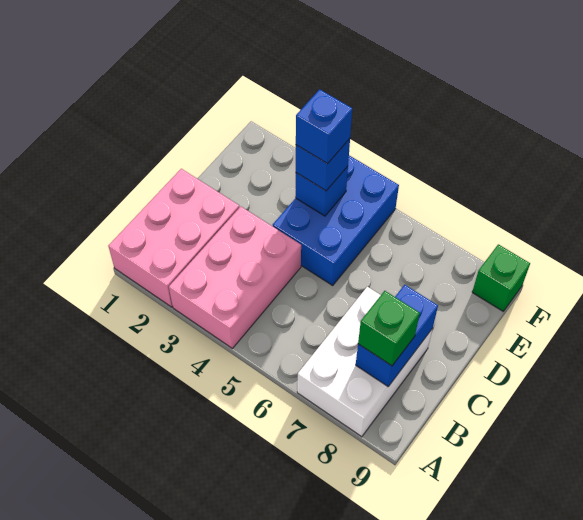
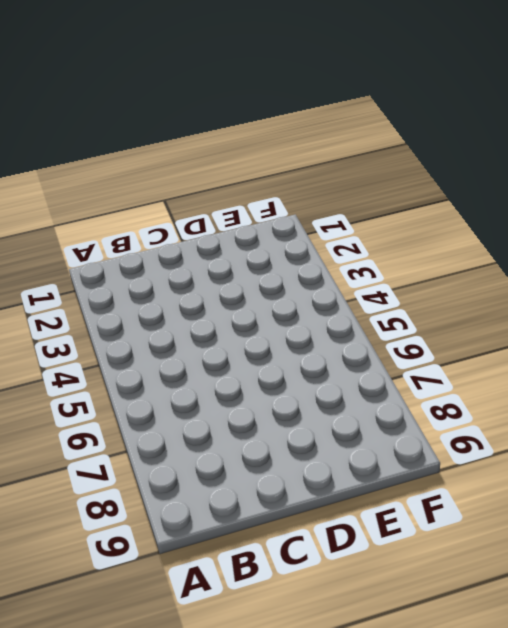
none -> pink 2x3 brick [108,169,239,307]
none -> pink 2x3 brick [169,207,301,348]

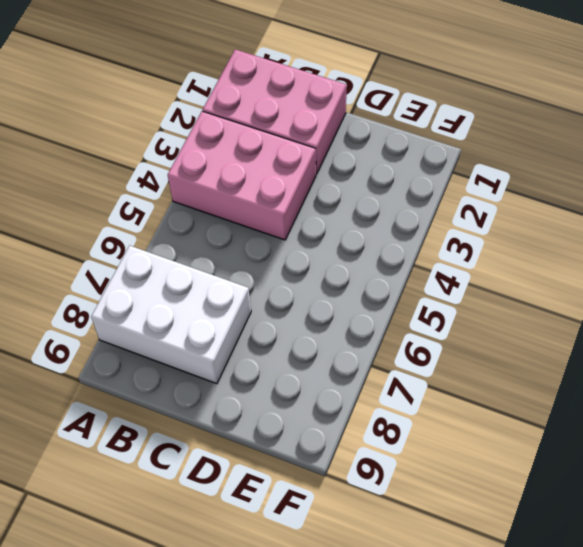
none -> blue 2x3 brick [273,155,399,285]
none -> green 1x1 brick [472,244,530,311]

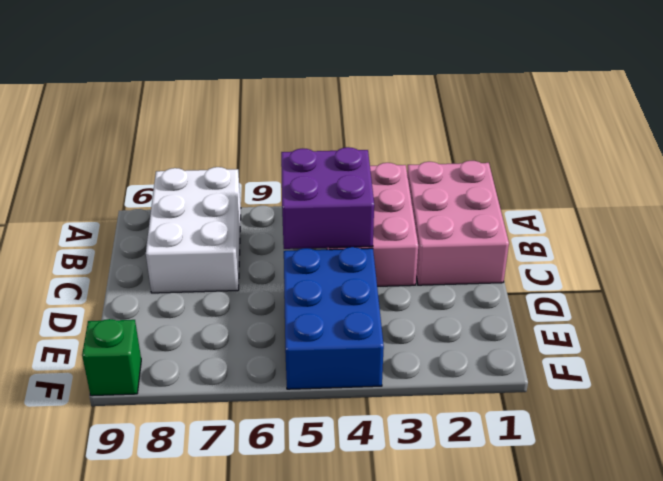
purple 2x2 brick [281,147,374,249] -> none
none -> blue 1x2 brick [356,285,438,387]
none -> blue 1x1 brick [295,166,348,216]

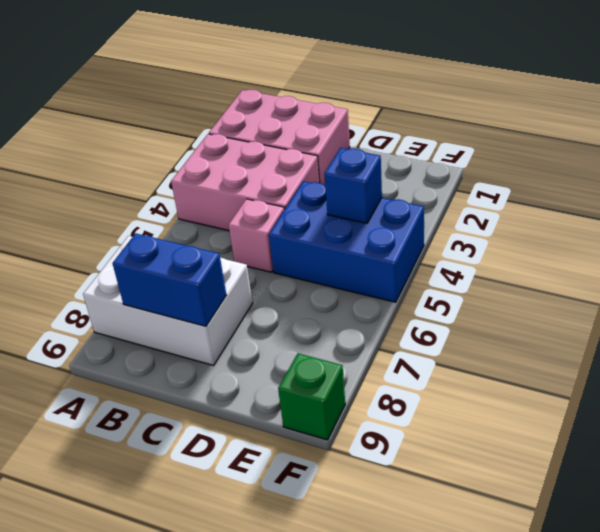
pink 1x1 brick [228,199,284,272] -> none
none -> green 1x1 brick [358,291,420,366]
none -> blue 1x1 brick [296,139,350,191]

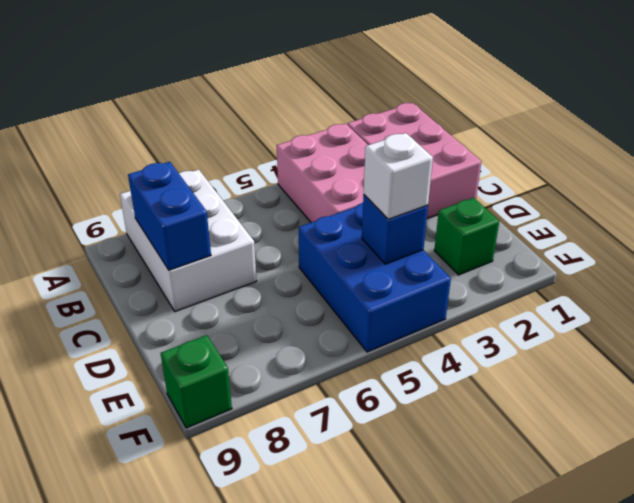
green 1x1 brick [434,198,499,275] -> green 1x1 brick moved to [358,291,420,366]
white 1x1 brick [364,133,433,219] -> blue 1x1 brick [296,139,350,191]
none -> blue 1x1 brick [296,89,352,164]

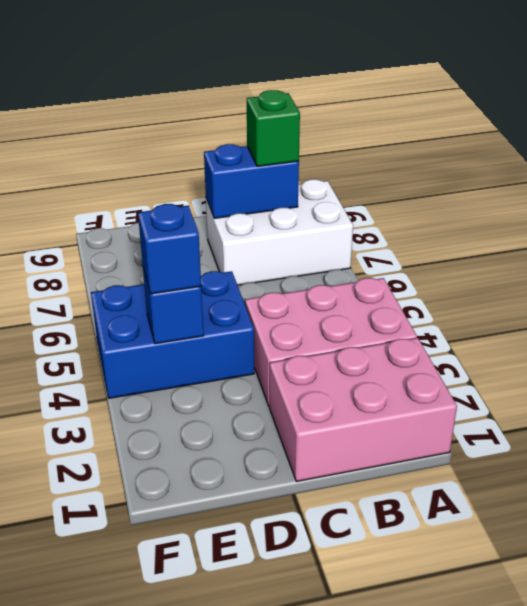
none -> green 1x1 brick [472,244,530,311]
none -> blue 1x1 brick [296,89,352,164]

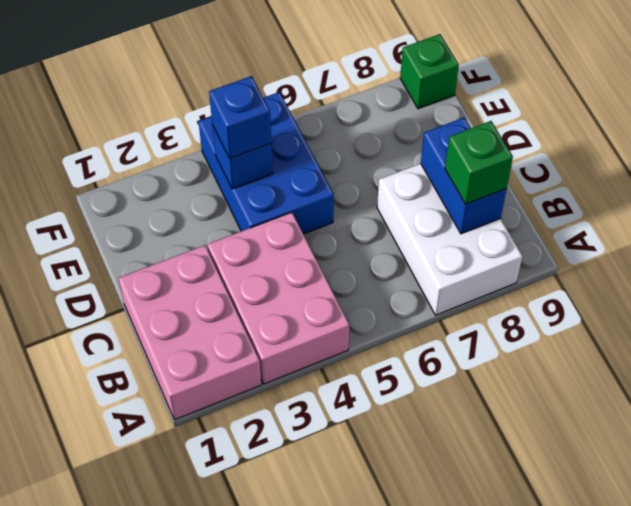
none -> blue 1x1 brick [296,89,352,164]

